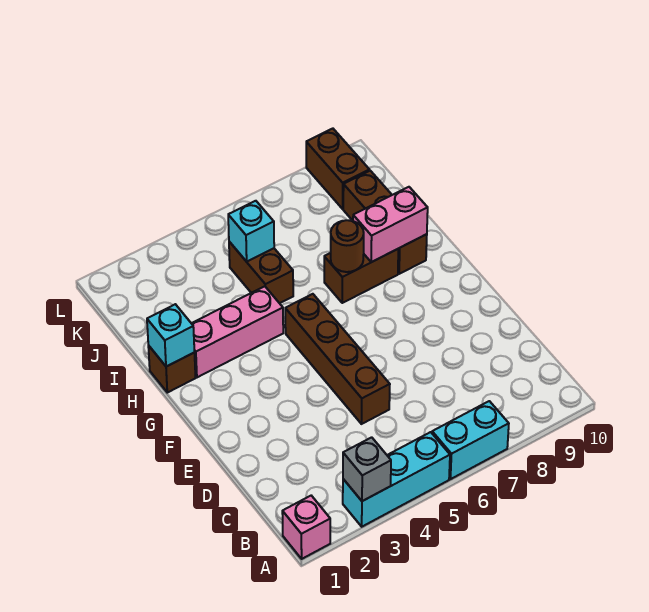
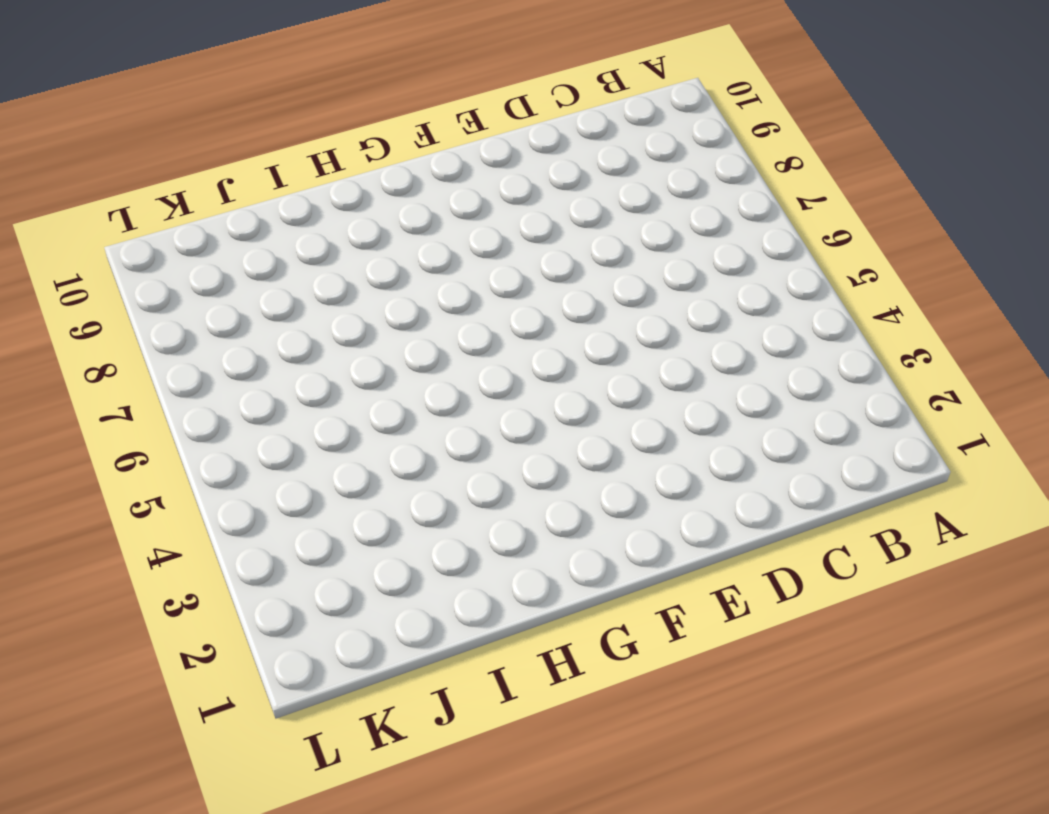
none -> pink 1x1 brick [282,496,330,559]
none -> cyan 1x3 brick [343,432,450,527]
none -> cyan 1x2 brick [432,401,509,479]

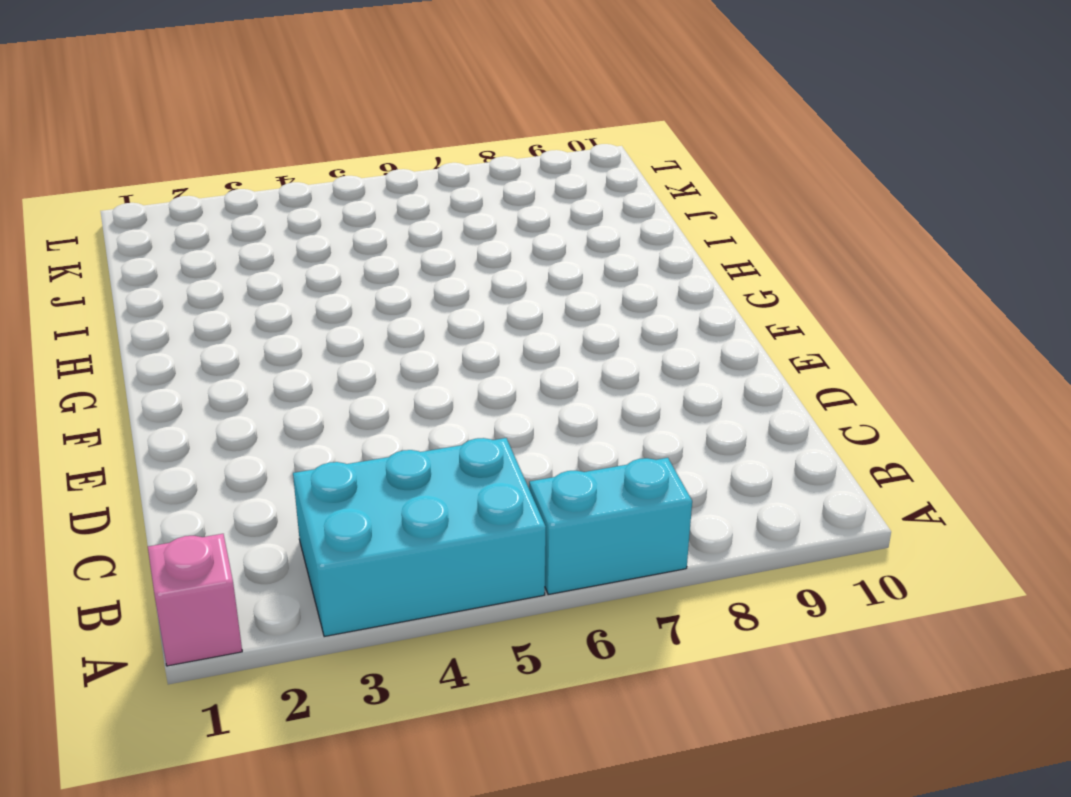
cyan 2x3 brick [293,438,546,637] -> cyan 1x3 brick [343,432,450,527]
none -> brown 1x4 brick [285,294,390,424]
none -> brown 1x1 brick [148,345,195,393]
none -> pink 1x3 brick [191,286,283,377]

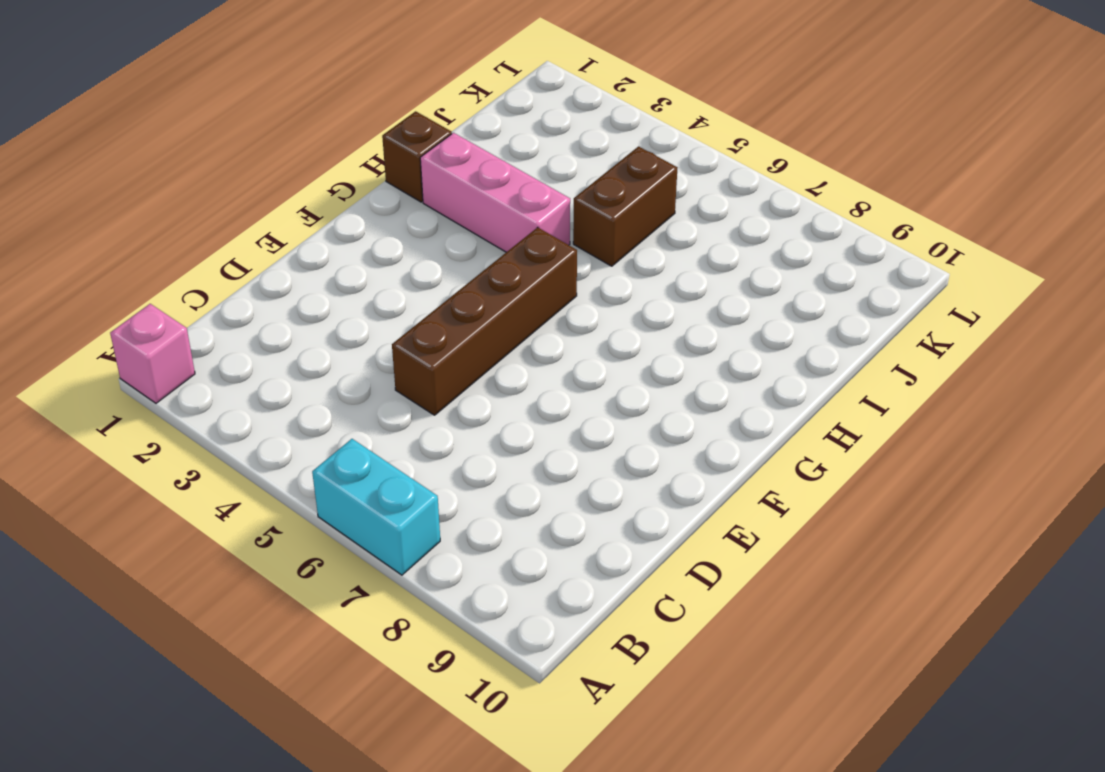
none -> cyan 1x3 brick [343,432,450,527]
none -> brown 1x2 brick [324,249,398,303]
none -> brown 1x3 brick [343,171,427,274]

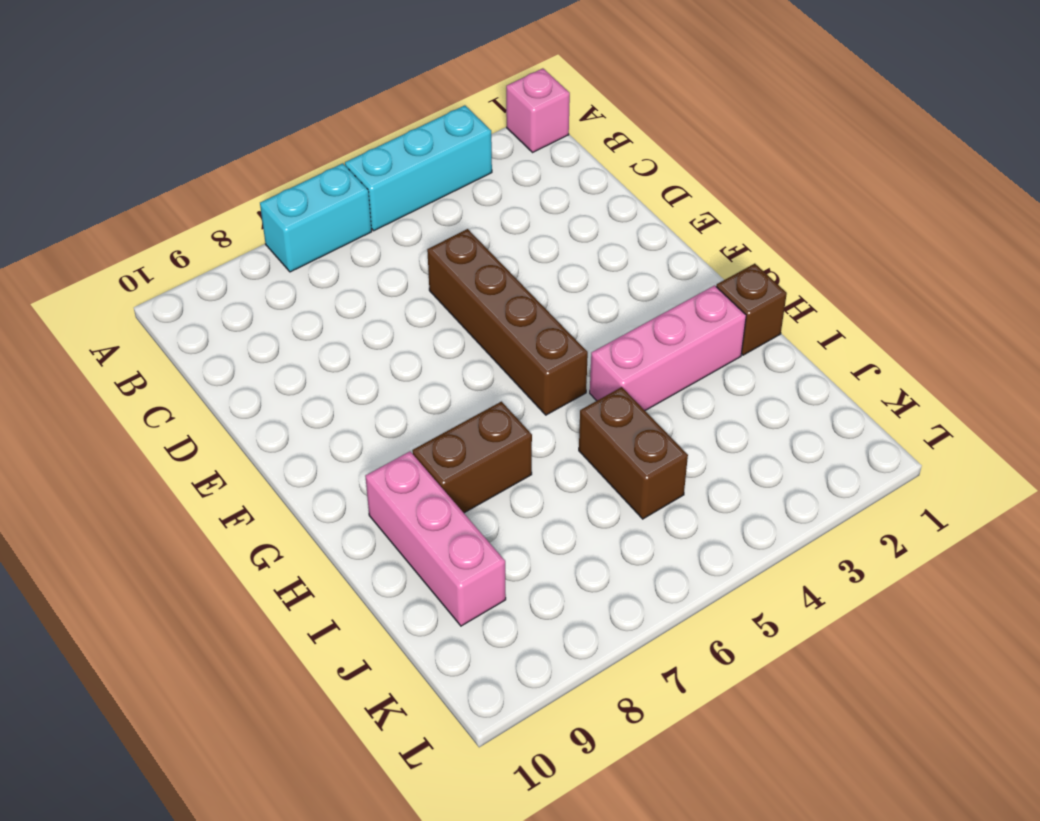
pink 1x3 brick [365,451,506,626] -> brown 1x3 brick [343,171,427,274]
none -> brown 1x2 brick [306,129,369,209]
none -> grey 1x1 brick [343,437,391,501]
none -> cyan 1x1 brick [147,304,194,367]

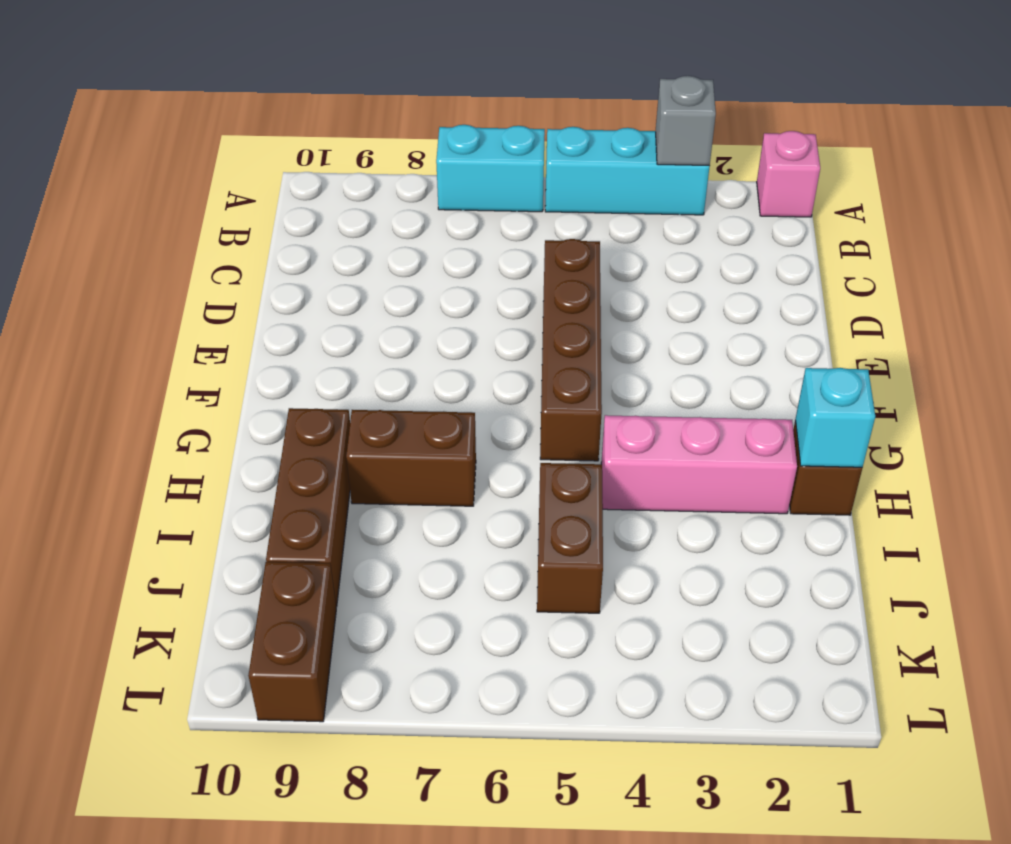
none -> brown 1x1 round brick [331,220,364,272]
none -> pink 1x2 brick [353,187,428,262]
none -> cyan 1x1 brick [228,201,274,262]

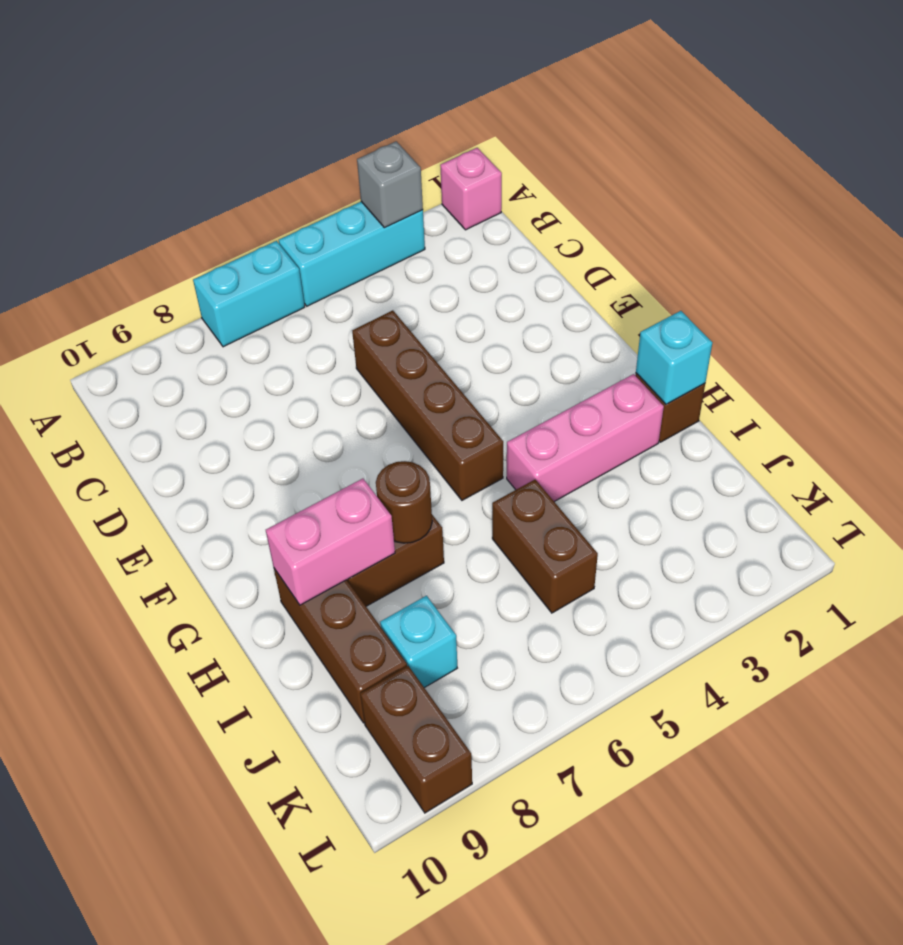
cyan 1x1 brick [380,596,457,688] -> cyan 1x1 brick moved to [228,201,274,262]

